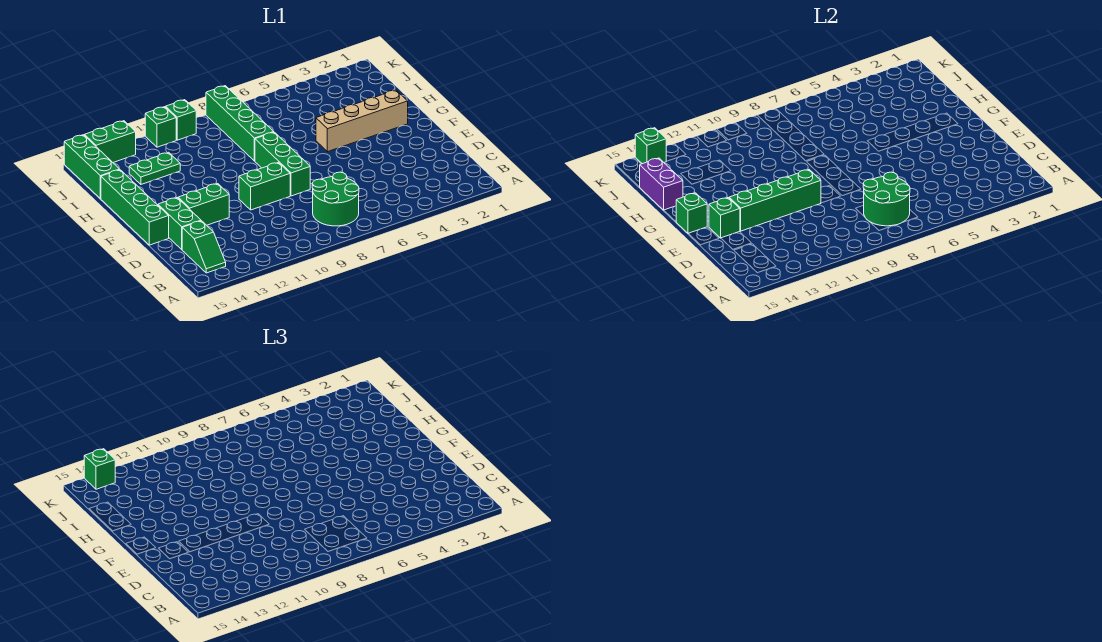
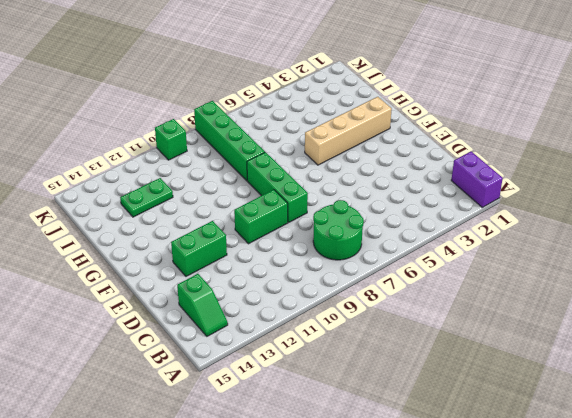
purple 1x2 brick [451,151,503,207] -> purple 1x2 brick moved to [640,158,683,210]
none -> green 1x2 brick [158,198,201,250]
none -> green 1x4 brick [101,170,169,245]
none -> green 1x3 brick [64,135,120,199]

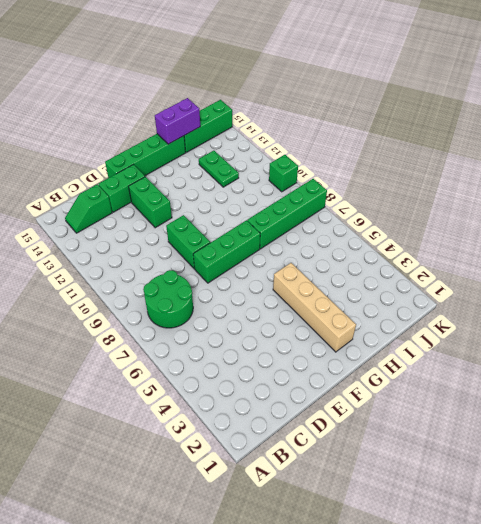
none -> green 1x1 brick [145,107,176,147]
none -> green 1x2 brick [84,121,136,162]
none -> green 2x2 round brick [863,172,910,226]

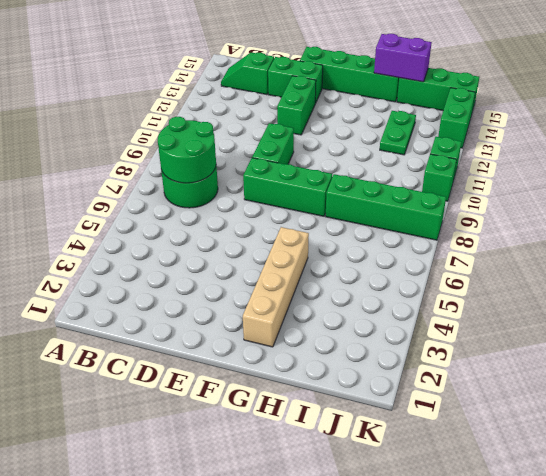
none -> green 1x4 brick [729,170,821,231]
none -> green 1x1 brick [709,198,740,238]
none -> green 1x1 brick [676,193,707,234]

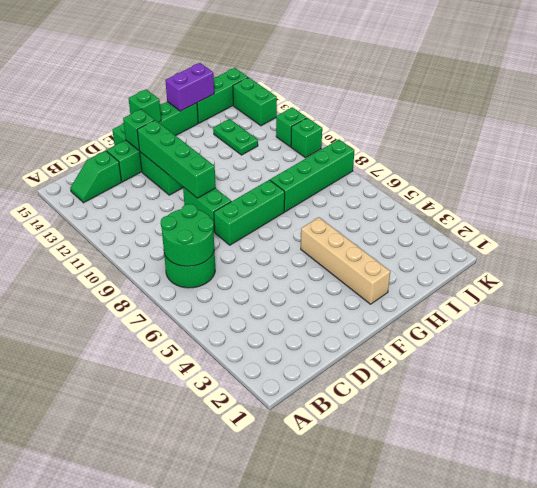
none -> green 1x1 brick [635,128,666,164]
none -> green 1x1 brick [84,449,115,489]

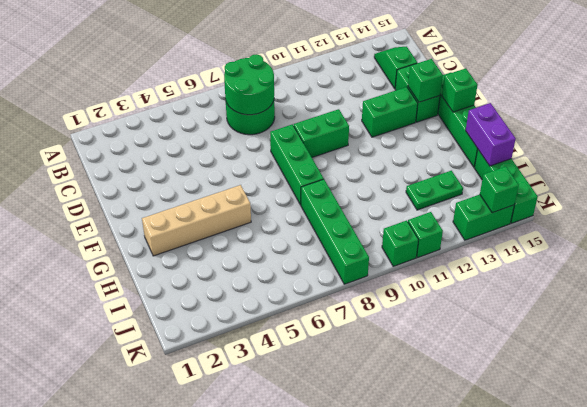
none -> green 1x4 brick [729,170,821,231]
none -> green 1x1 brick [84,449,115,489]

